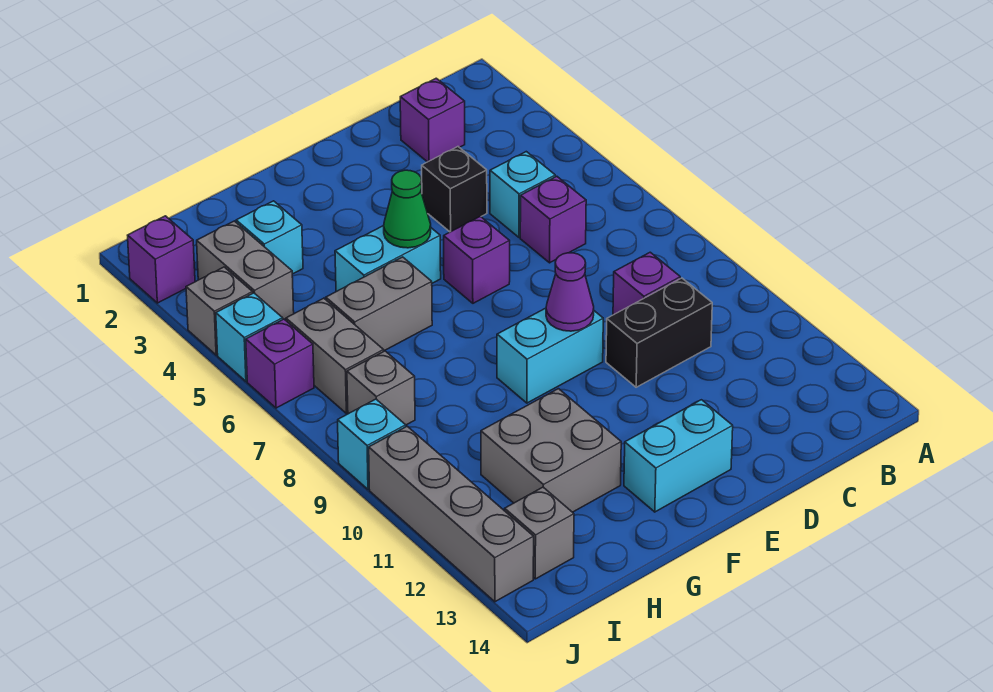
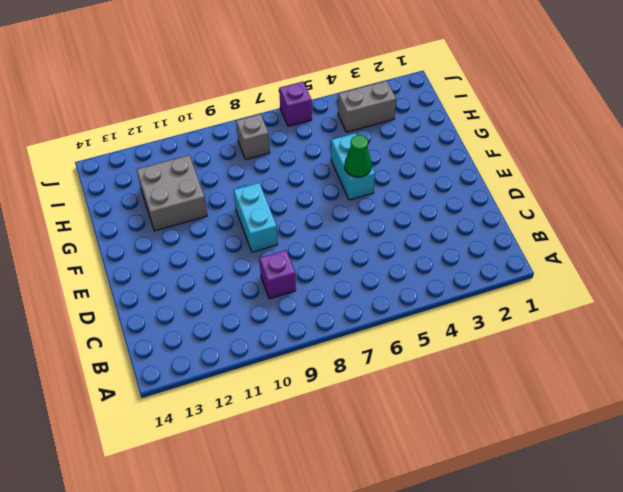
none -> purple 1x1 brick [400,78,465,162]
none -> cyan 1x1 brick [490,152,555,237]
none -> purple 1x1 brick [520,176,586,263]

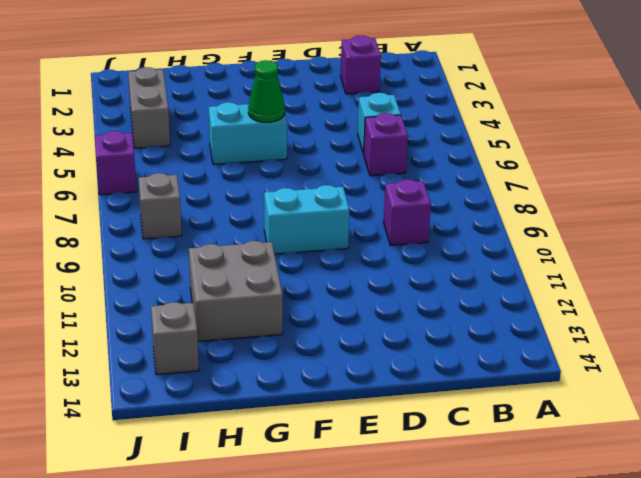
none -> black 1x2 brick [606,278,712,387]
none -> black 1x1 brick [422,147,487,232]
none -> purple 1x1 brick [444,216,510,303]

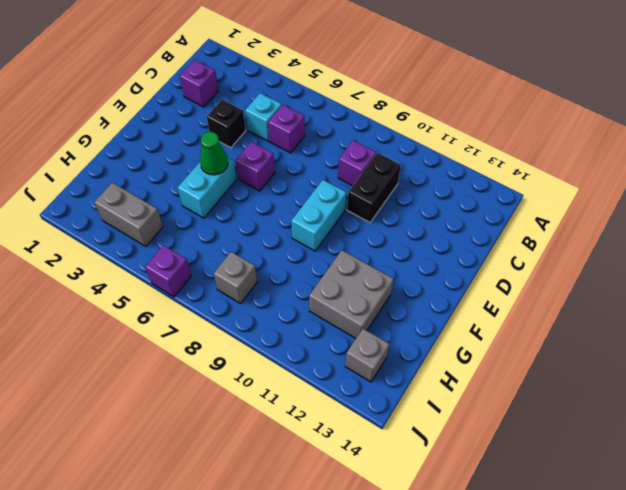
none -> cyan 1x2 brick [624,400,733,512]
none -> grey 1x2 brick [326,257,432,351]
none -> cyan 1x1 brick [236,201,303,274]

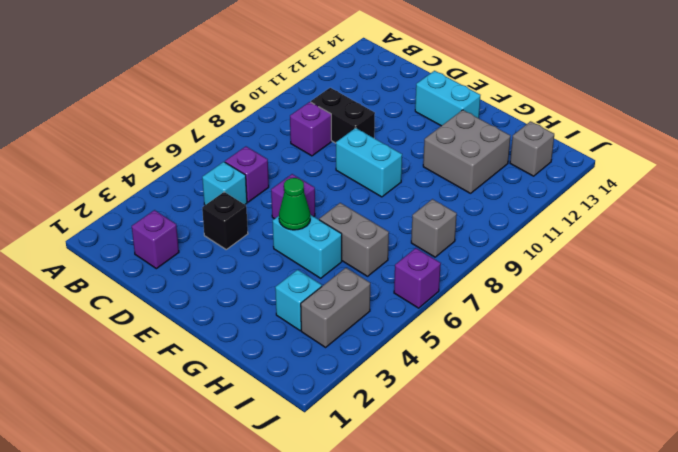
none -> grey 1x2 brick [286,298,384,414]
none -> purple 1x1 brick [128,216,195,303]
none -> grey 1x1 brick [186,267,253,355]

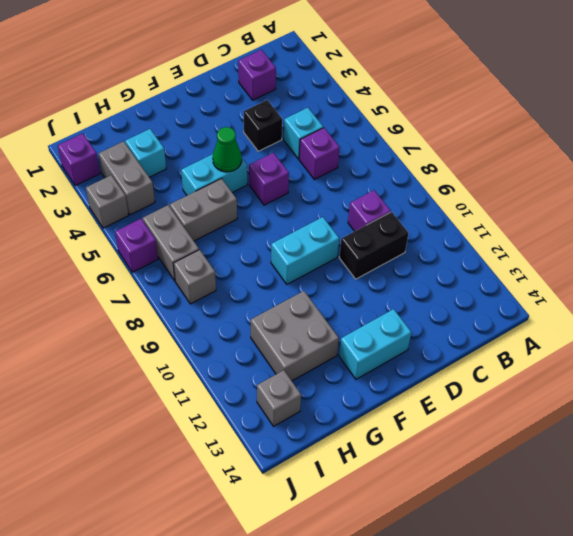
none -> cyan 1x1 brick [216,293,283,381]
none -> cyan 1x1 brick [338,399,406,489]
none -> grey 1x4 brick [369,426,534,602]

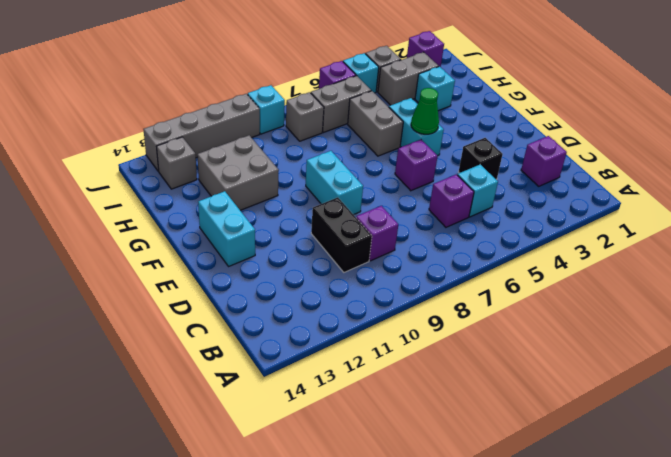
none -> purple 1x1 cone [546,253,594,331]

